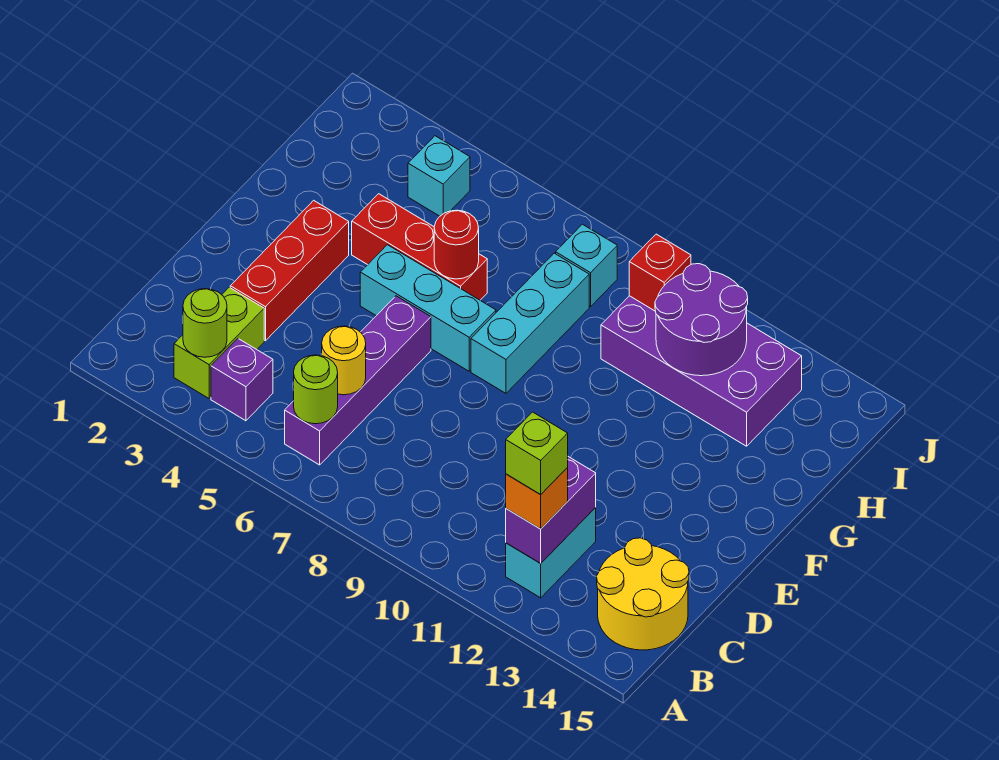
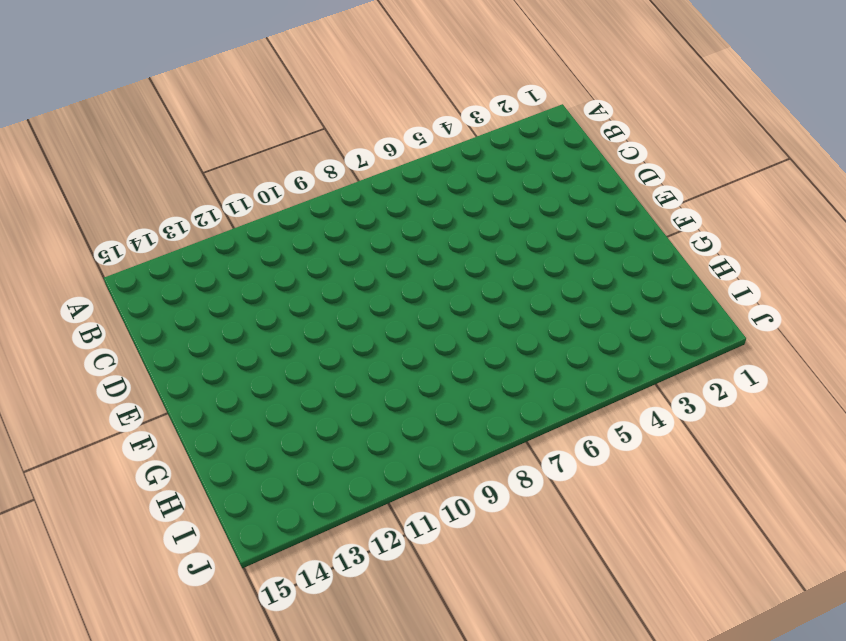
none -> lime 1x2 brick [174,287,264,398]
none -> purple 1x1 brick [211,339,273,421]
none -> purple 1x4 brick [285,296,431,465]

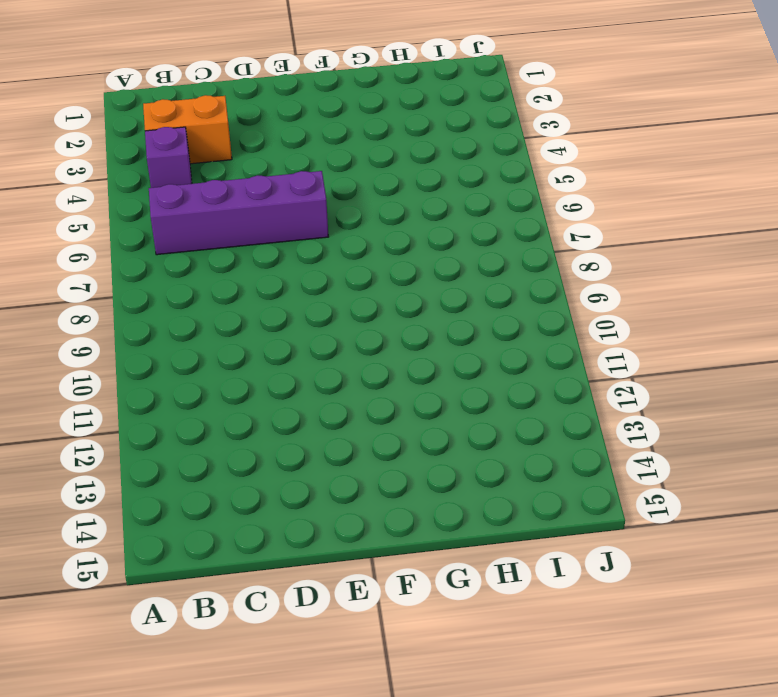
orange 1x2 brick [143,95,232,164] -> lime 1x2 brick [174,287,264,398]
none -> cyan 1x2 brick [506,508,596,598]
none -> yellow 2x2 round brick [597,538,689,650]
none -> red 1x3 brick [230,200,349,341]

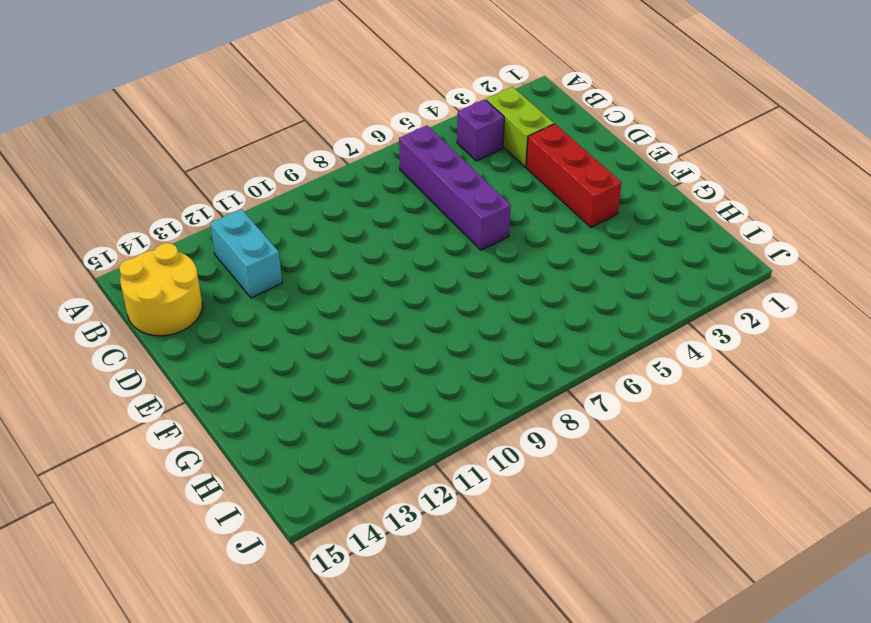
none -> cyan 1x3 brick [360,245,496,371]
none -> cyan 1x3 brick [471,253,589,393]
none -> red 1x3 brick [352,194,487,300]

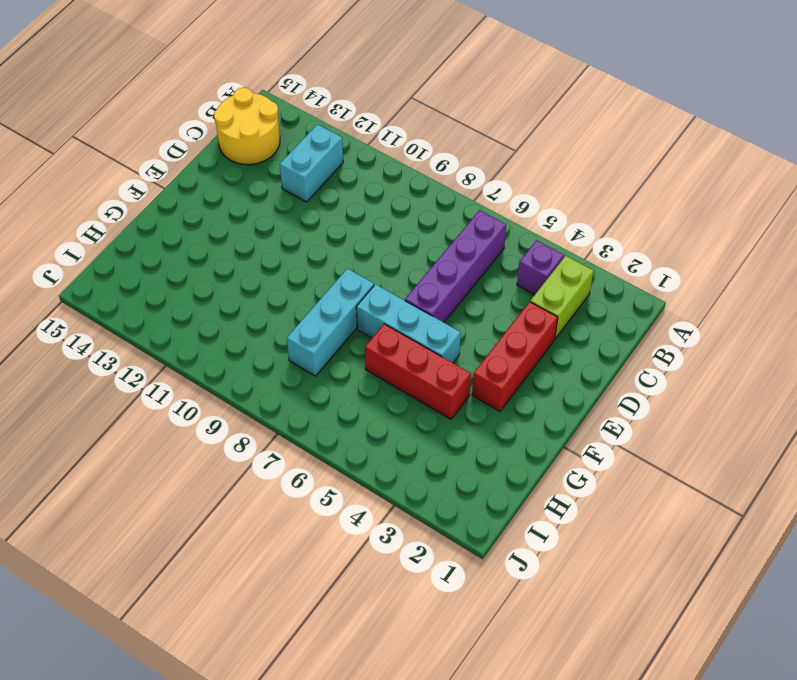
none -> purple 2x4 brick [601,296,802,446]
none -> cyan 1x1 brick [408,136,470,216]
none -> cyan 1x1 brick [556,224,617,307]

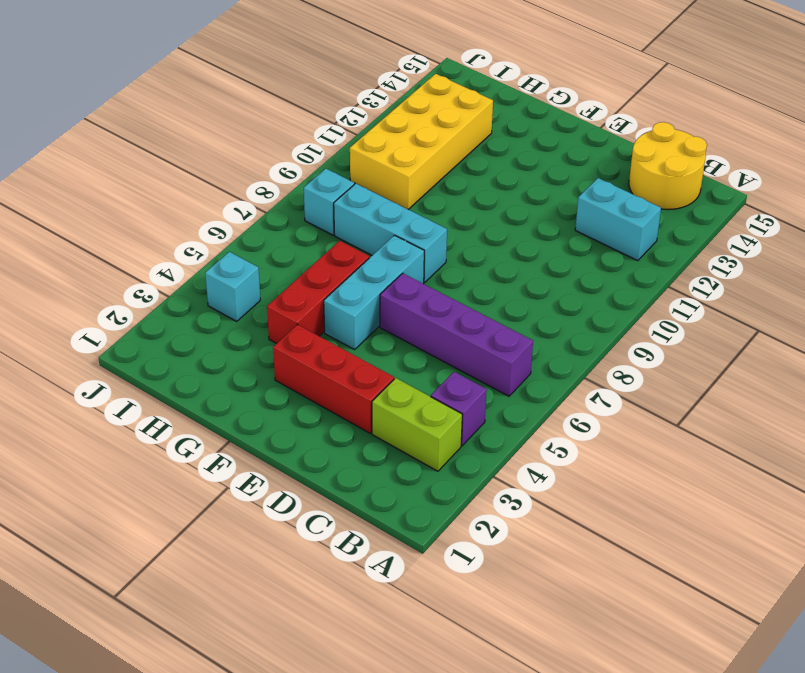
yellow 2x4 brick [350,74,493,209] -> purple 2x4 brick [601,296,802,446]
none -> lime 1x1 round brick [183,289,227,357]
none -> lime 1x1 round brick [294,355,338,424]
none -> purple 1x2 brick [506,457,596,563]

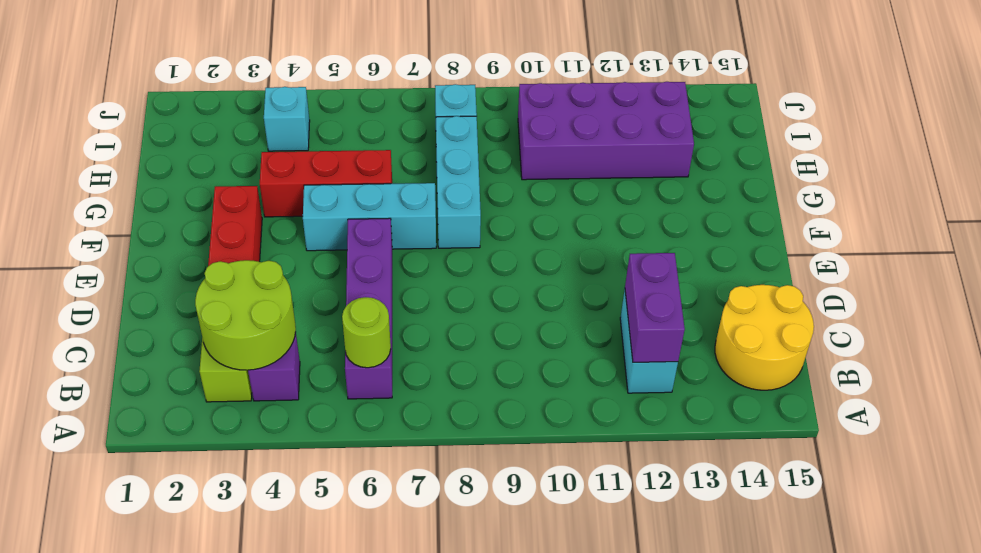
lime 2x2 round brick [195,260,296,370] -> lime 1x1 round brick [183,289,227,357]
none -> yellow 1x1 round brick [321,326,366,395]
none -> red 1x1 round brick [434,210,479,279]
none -> purple 2x2 round brick [655,264,748,376]

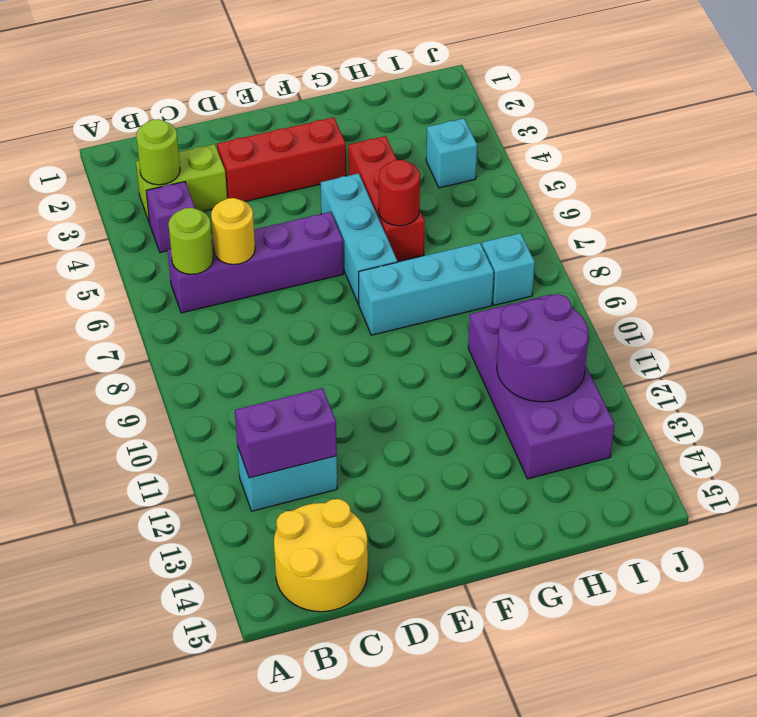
none -> red 1x1 brick [629,234,691,311]
none -> orange 1x1 brick [506,468,568,529]
none -> lime 1x1 brick [506,412,568,495]

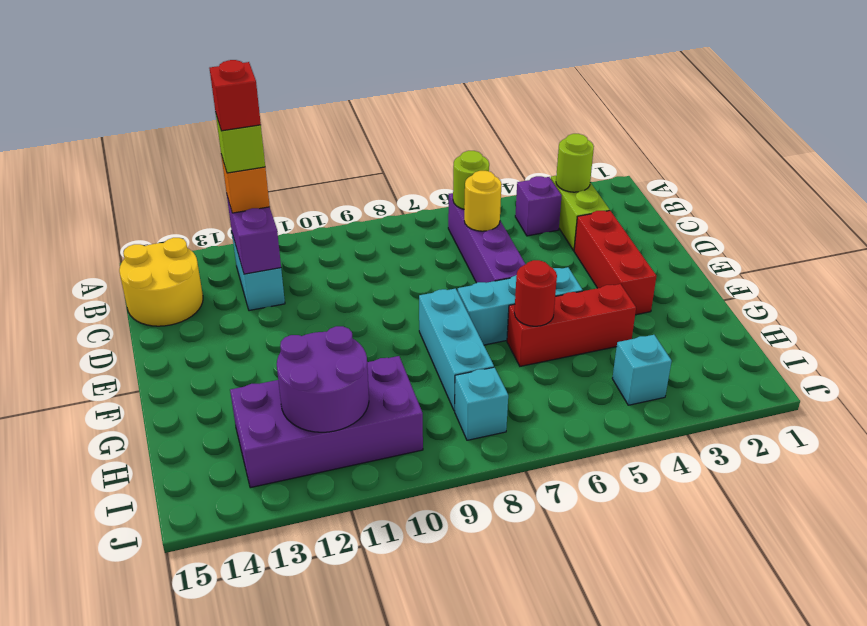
red 1x1 brick [210,60,261,131] -> red 1x1 brick moved to [629,234,691,311]

